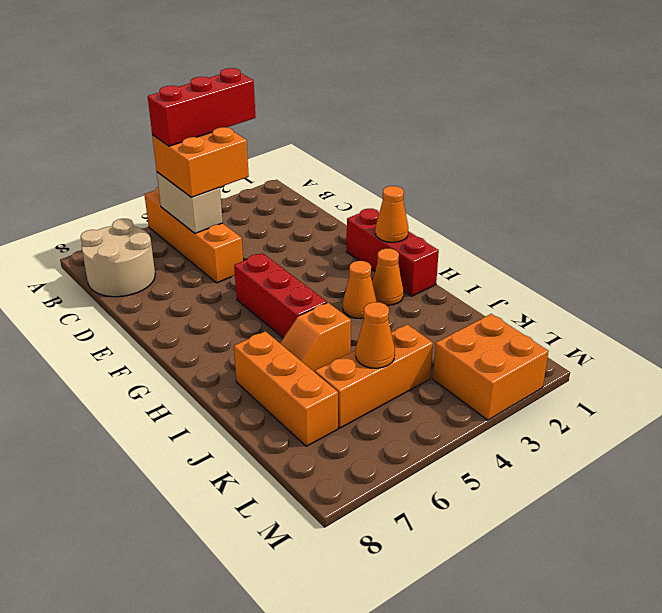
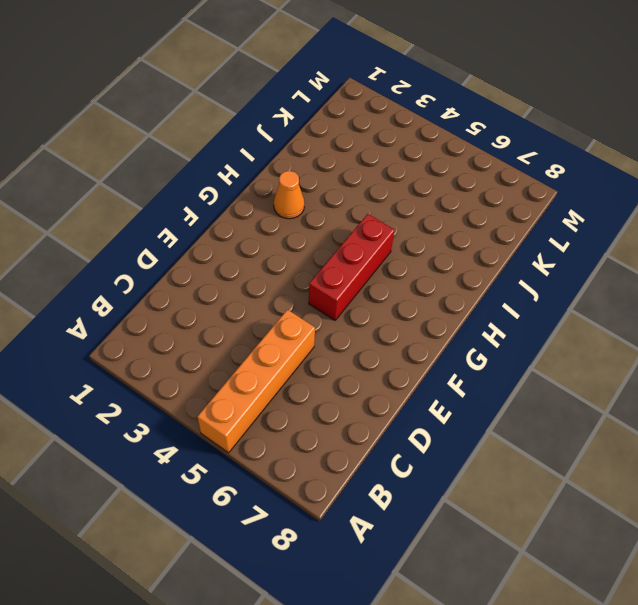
none -> tan 2x2 round brick [81,219,155,297]
none -> red 1x3 brick [347,208,439,296]
none -> orange 1x1 cone [343,261,377,318]

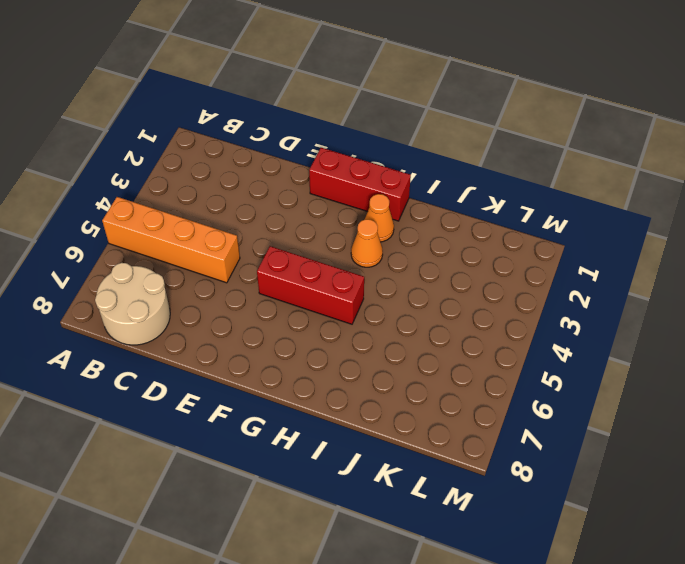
none -> orange 1x2 slope [280,303,351,372]
none -> orange 1x3 brick [234,331,338,446]
none -> orange 1x3 brick [315,324,433,428]

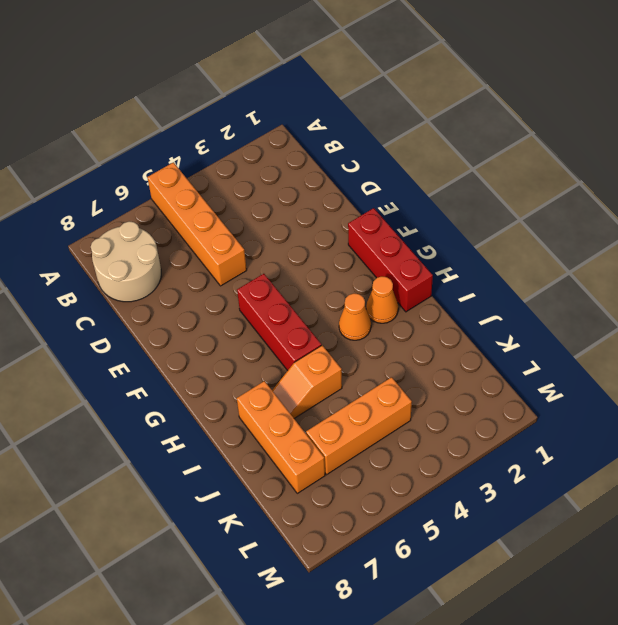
none -> orange 2x2 brick [433,314,549,420]
none -> tan 1x2 brick [157,172,223,233]
none -> orange 1x1 cone [375,186,408,242]

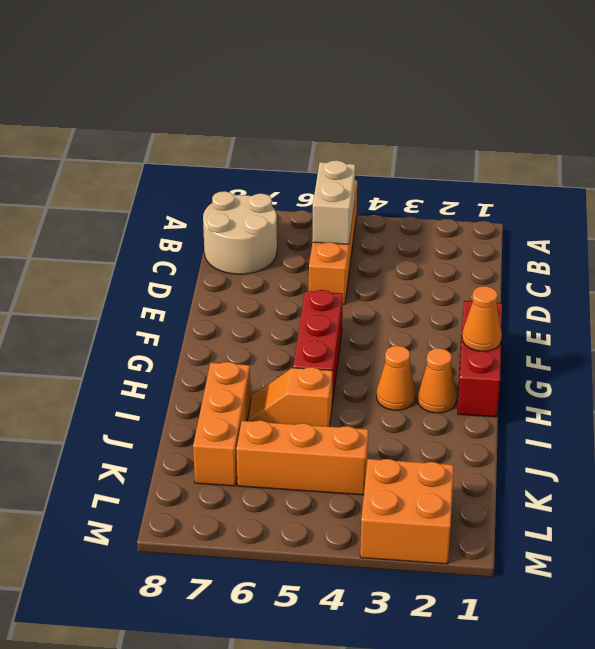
none -> orange 1x1 cone [356,302,395,368]
none -> orange 2x2 brick [152,127,249,197]
none -> red 1x3 brick [148,68,256,146]

